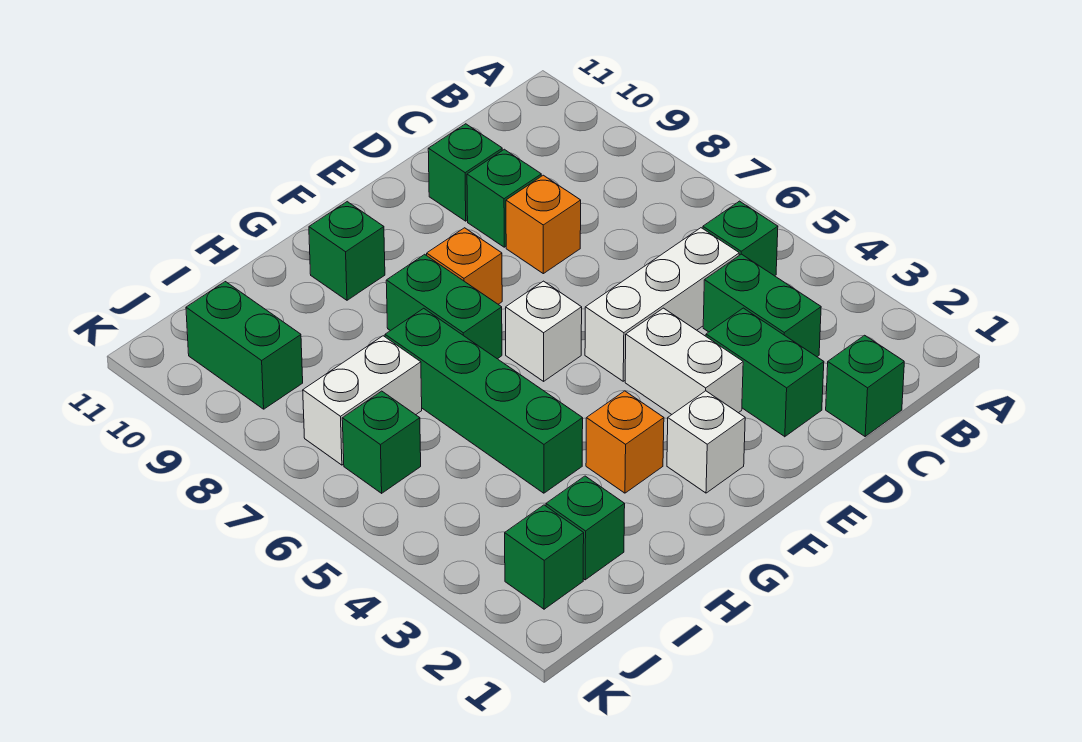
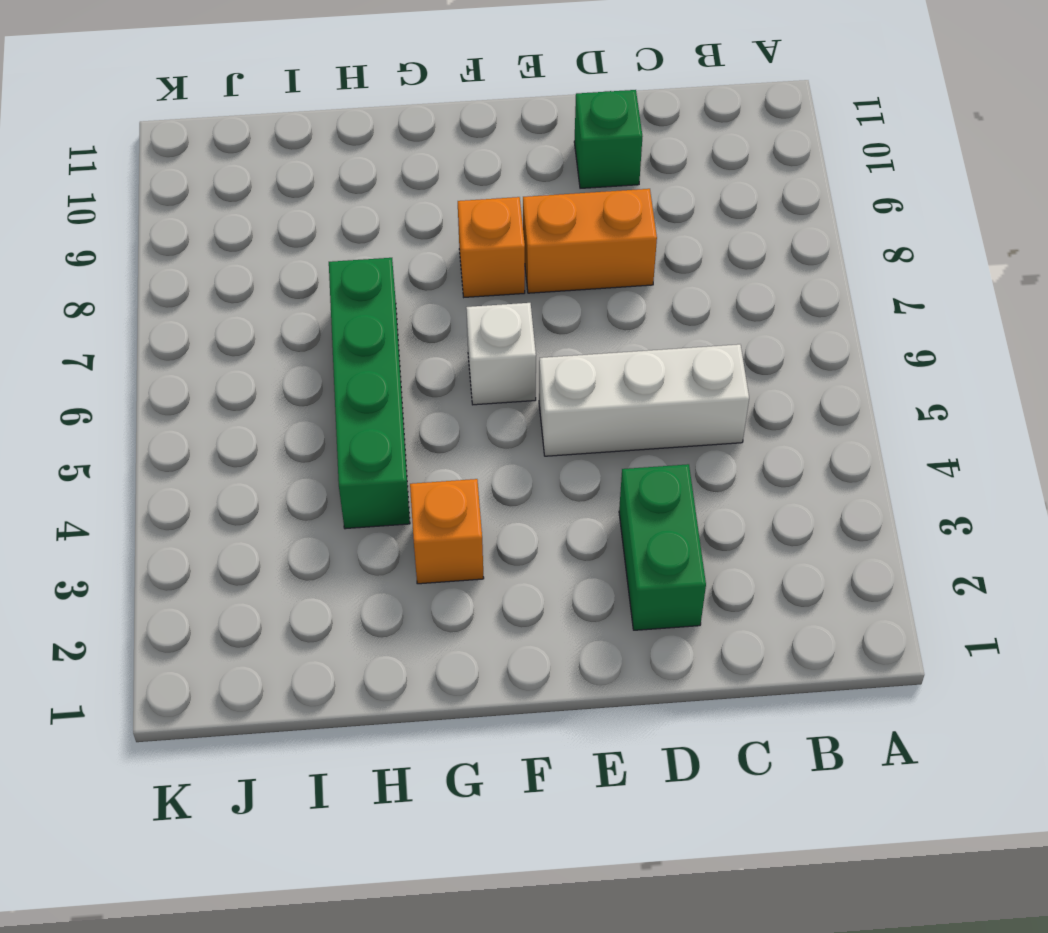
orange 1x2 brick [523,189,657,293] -> orange 1x1 brick [506,175,581,274]
none -> green 1x1 brick [703,201,778,276]
none -> green 1x1 brick [826,335,904,436]
none -> green 1x2 brick [703,254,821,357]

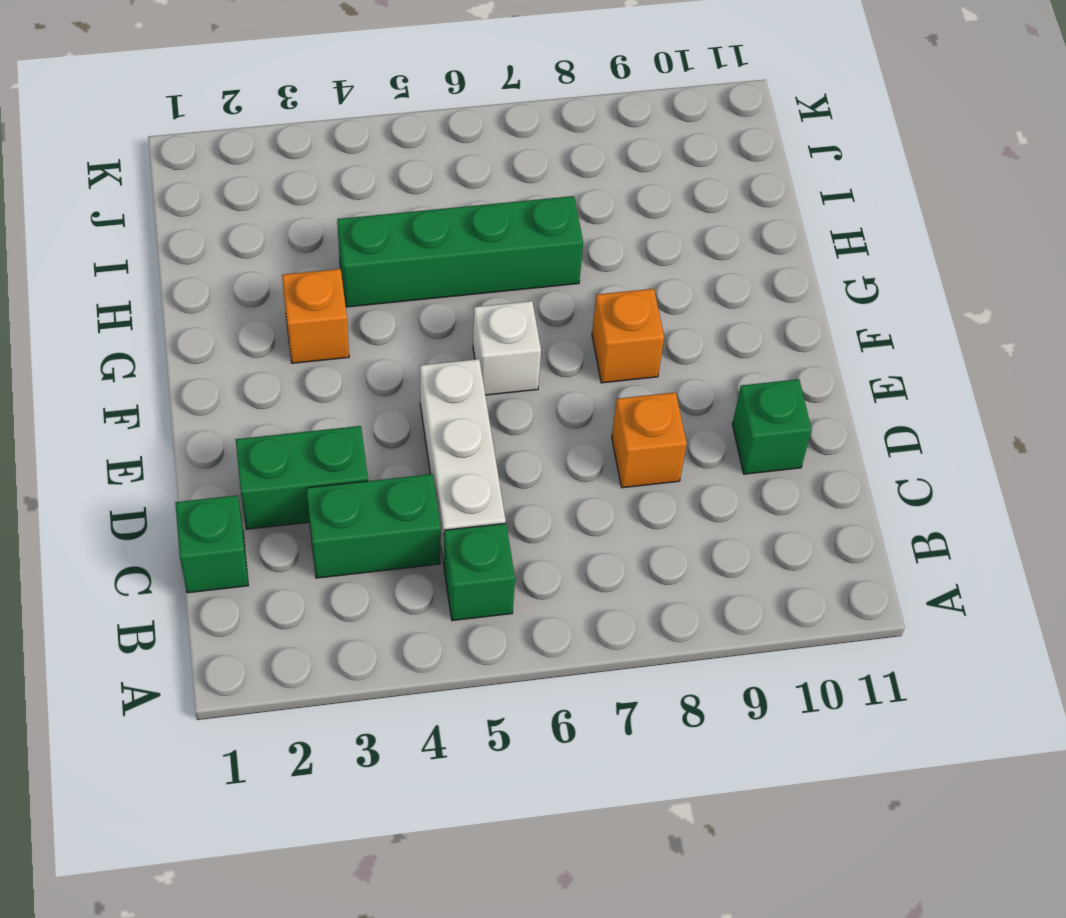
none -> green 1x1 brick [467,149,541,247]
none -> white 1x2 brick [625,308,743,414]
none -> white 1x1 brick [667,391,745,493]

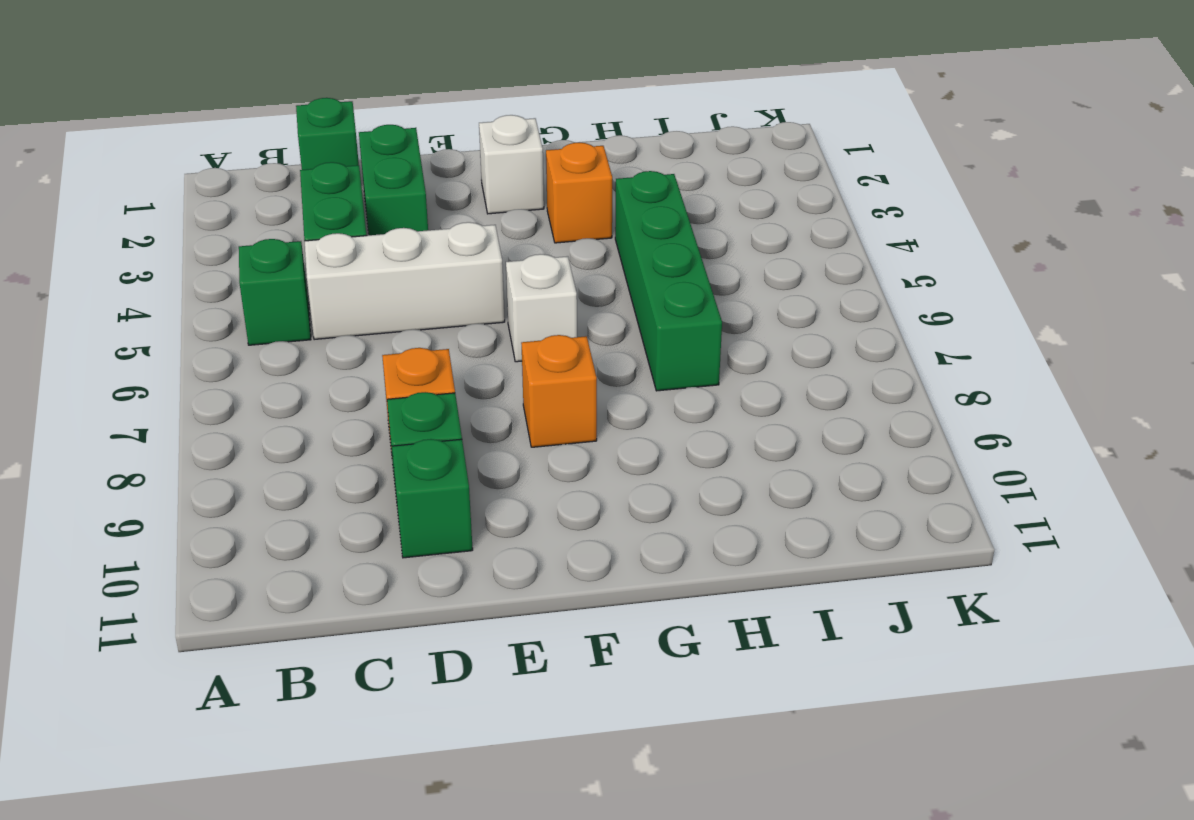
none -> white 1x2 brick [625,308,743,414]
none -> green 1x2 brick [386,254,502,359]
none -> green 1x1 brick [309,202,385,300]

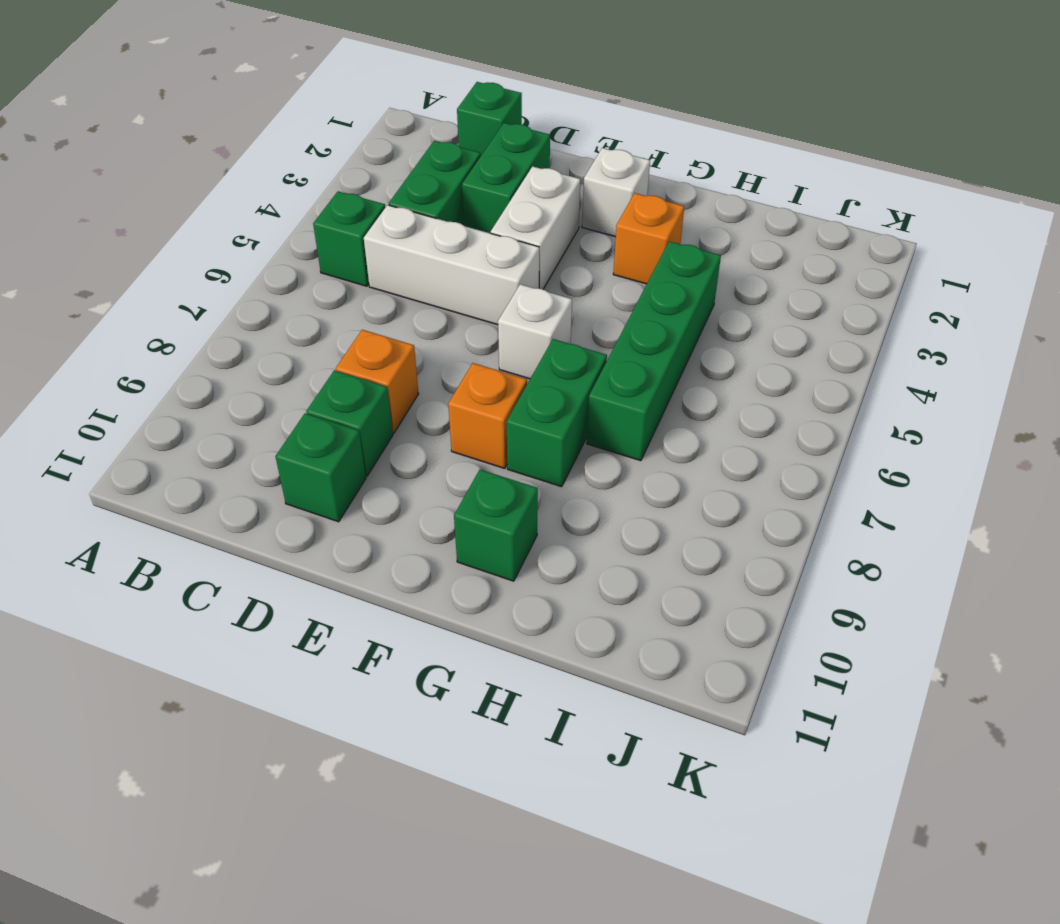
none -> green 1x1 brick [546,476,625,580]
none -> white 1x2 brick [303,336,422,465]
none -> green 1x1 brick [505,505,584,609]

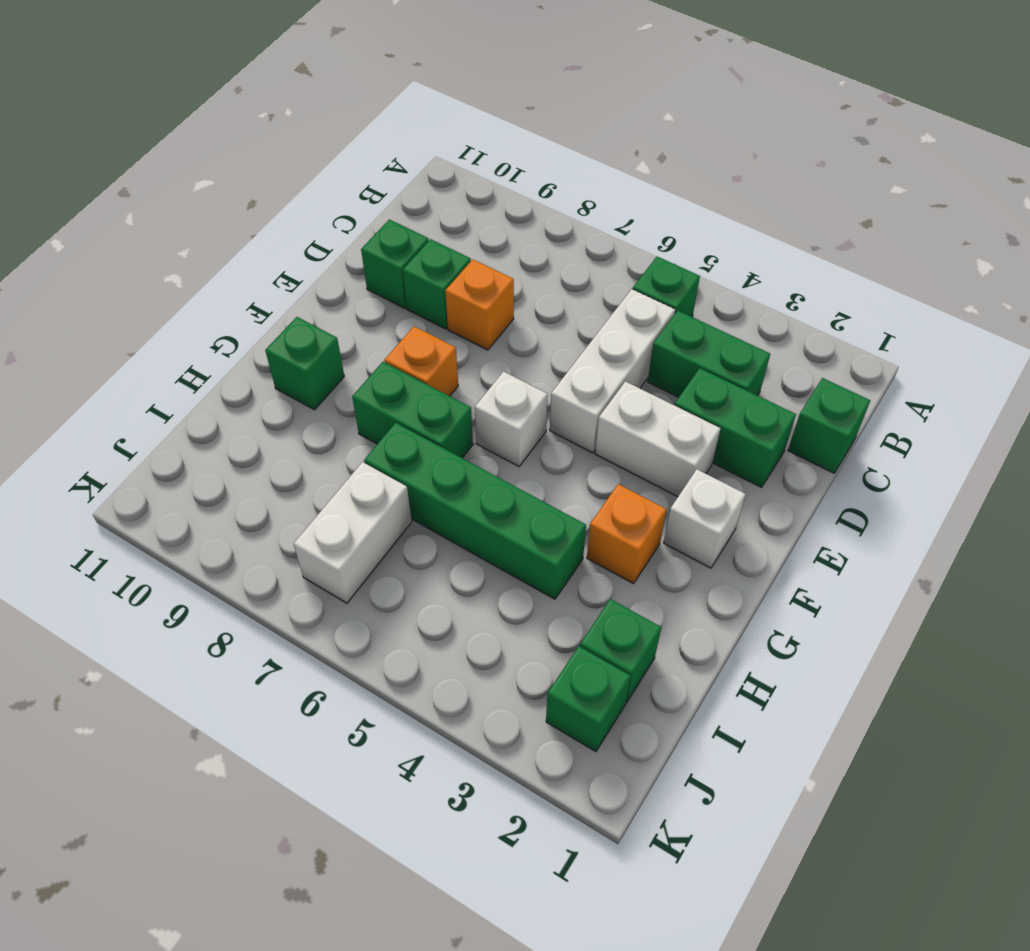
none -> green 1x1 brick [342,391,421,493]
none -> green 1x2 brick [186,282,303,409]

